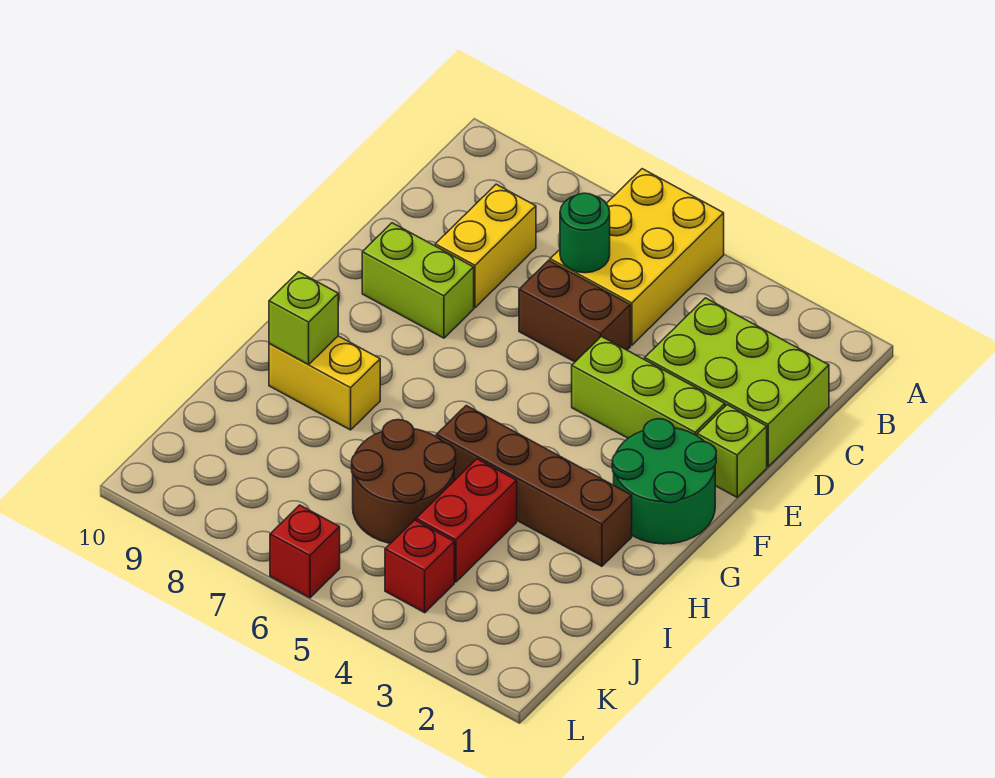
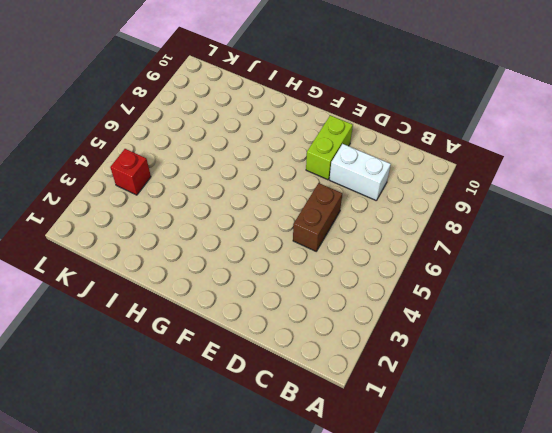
white 1x2 brick [330,144,391,201] -> yellow 1x2 brick [435,184,536,308]
none -> yellow 2x3 brick [550,169,724,345]
none -> lime 2x3 brick [645,298,829,467]
none -> lime 1x1 brick [697,405,767,497]

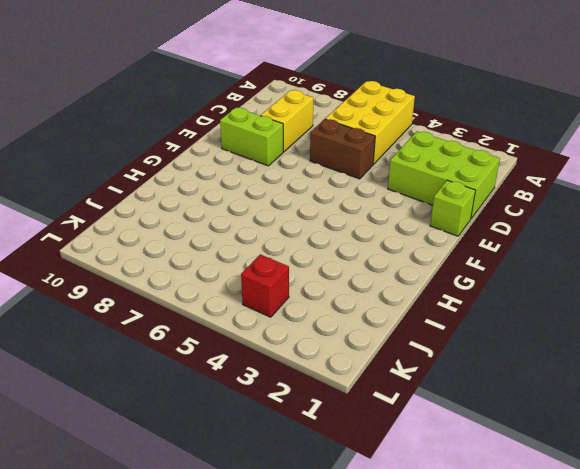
none -> lime 1x3 brick [572,336,725,438]
none -> green 2x2 round brick [612,419,716,544]
none -> brown 1x4 brick [436,406,632,566]

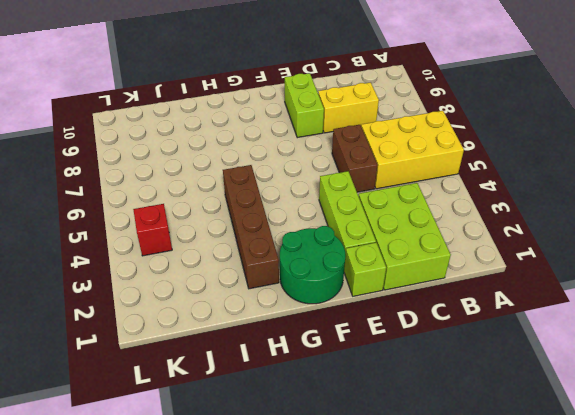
none -> yellow 1x2 brick [269,336,380,430]
none -> red 1x2 brick [416,459,517,582]
none -> brown 2x2 round brick [352,420,456,543]

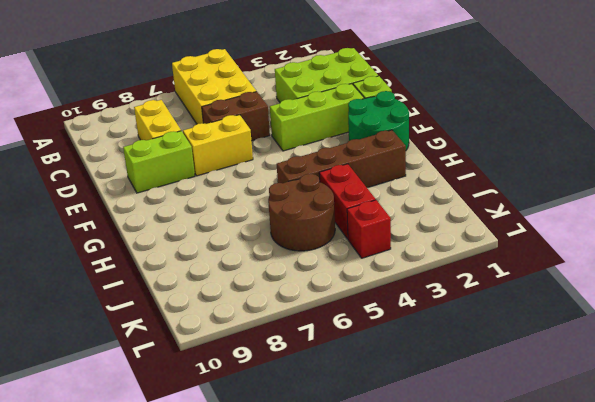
yellow 1x2 brick [183,115,253,176] -> yellow 1x2 brick moved to [269,336,380,430]
none -> red 1x1 brick [270,505,340,598]
none -> green 1x1 round brick [560,193,610,273]
none -> lime 1x1 brick [269,272,338,365]

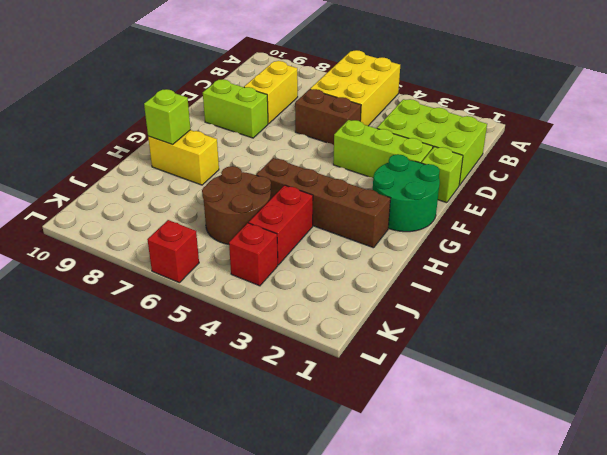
none -> green 1x1 round brick [560,193,610,273]

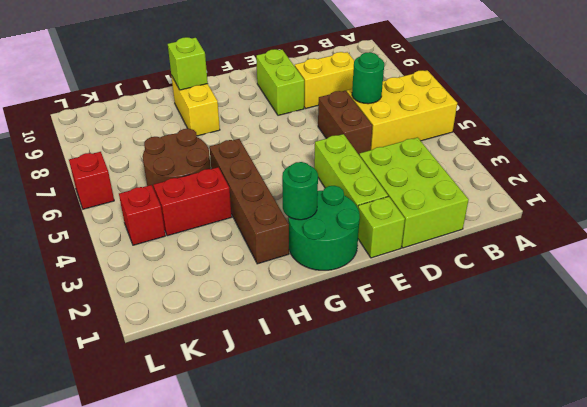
green 1x1 round brick [282,162,318,220] -> none

